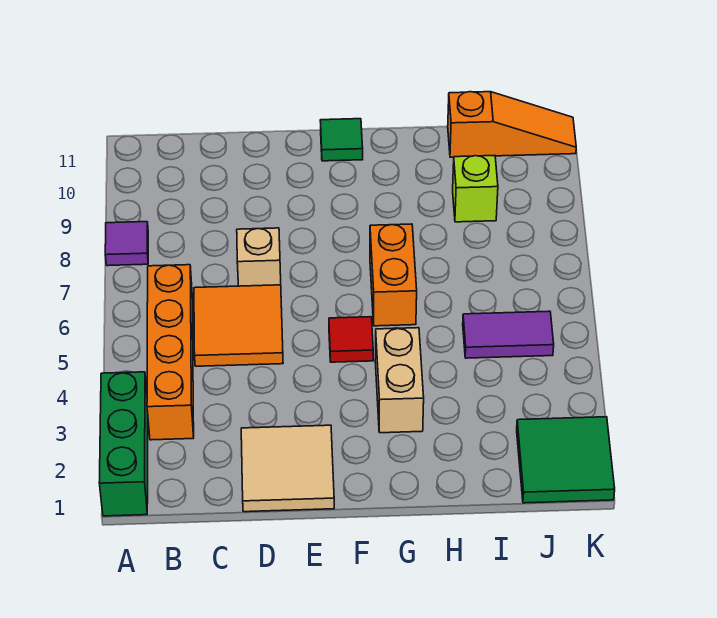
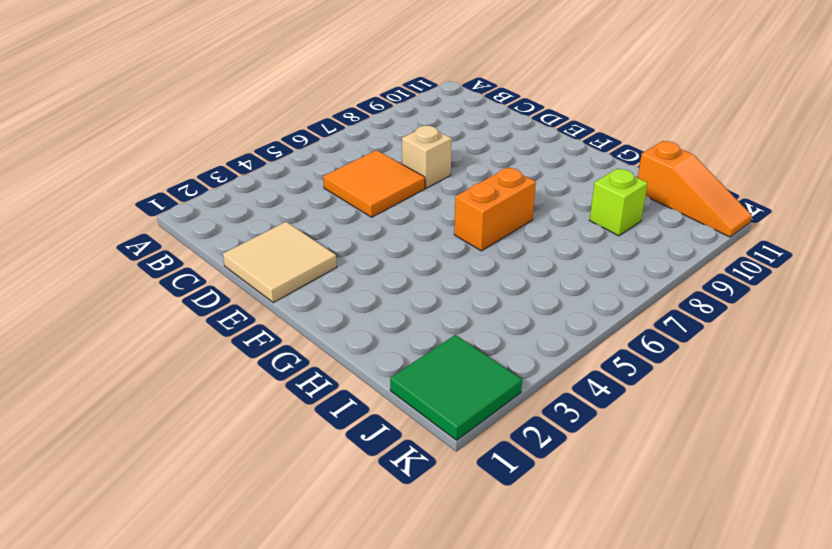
none -> green 1x3 brick [99,372,148,516]
none -> purple 1x1 tile [105,222,148,266]
none -> orange 1x4 brick [147,265,194,440]

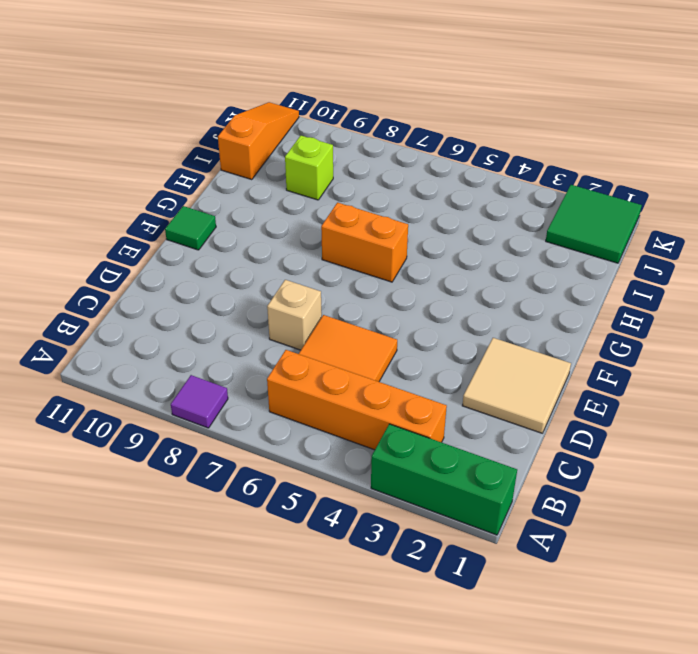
none -> red 1x1 tile [329,317,373,362]
none -> tan 1x2 brick [375,328,424,433]
none -> purple 1x2 tile [463,311,554,358]

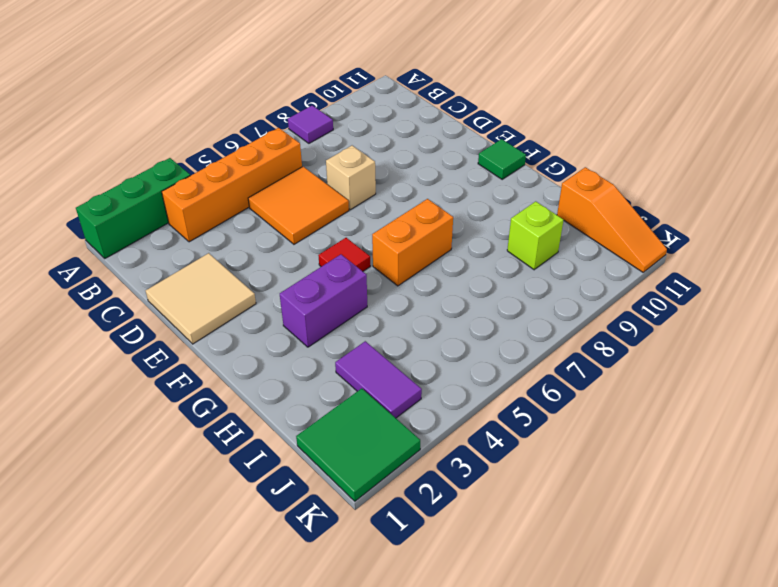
purple 1x2 brick [280,254,367,347] -> tan 1x2 brick [375,328,424,433]
purple 1x2 tile [335,341,422,418] -> purple 1x2 tile moved to [463,311,554,358]

